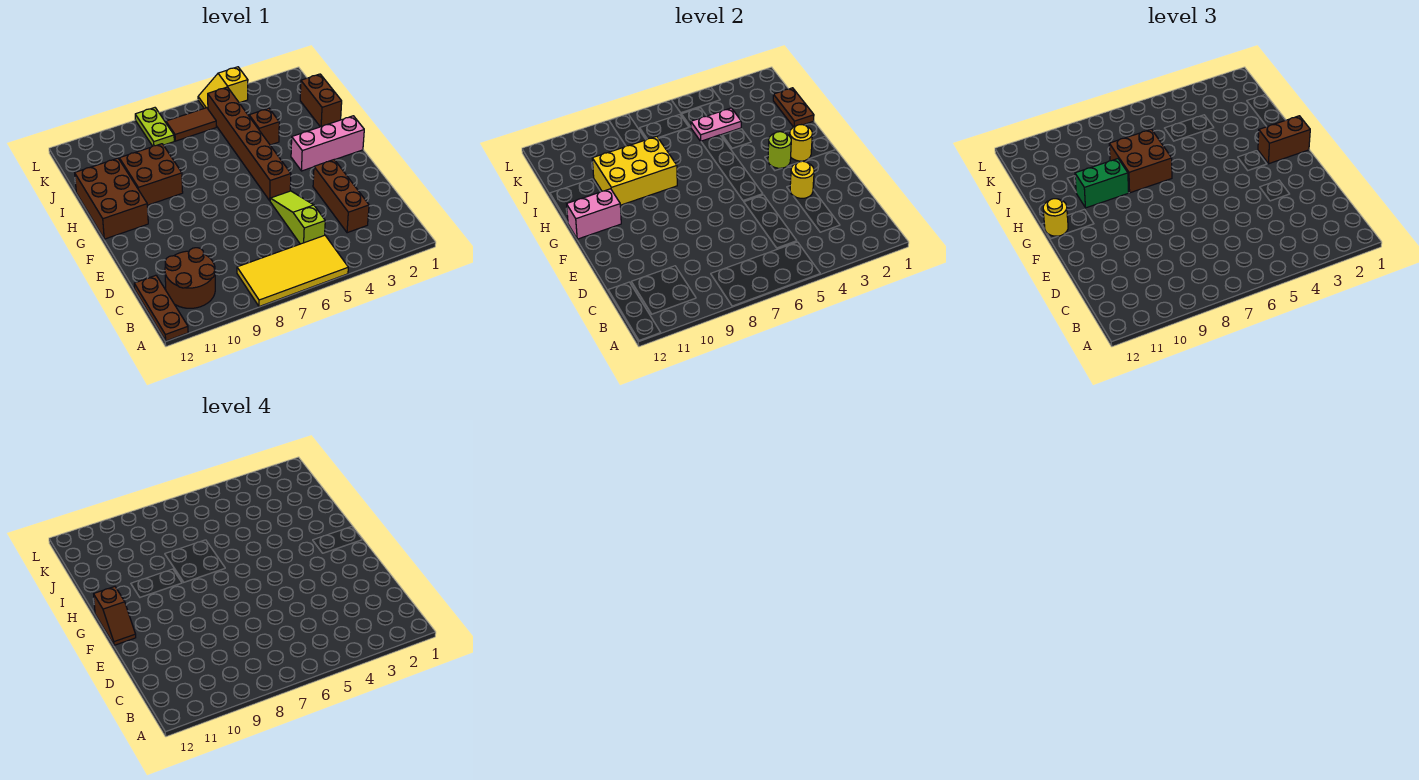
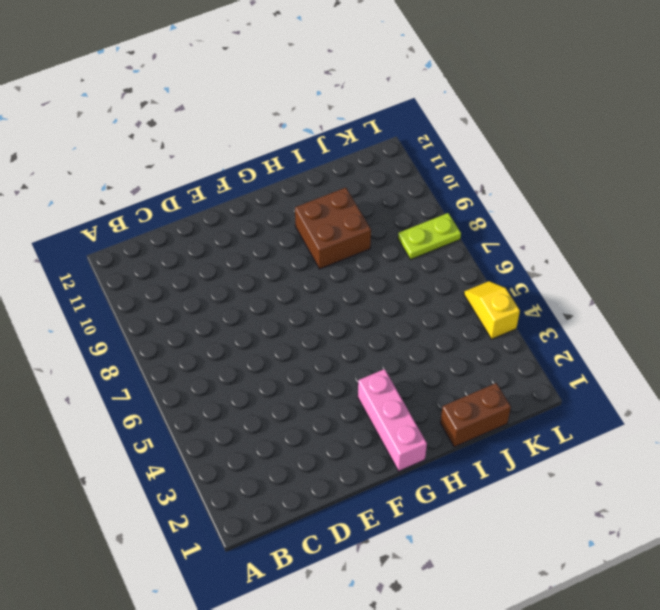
none -> yellow 2x4 tile [237,235,348,307]
none -> brown 1x3 plate [134,275,188,341]
none -> brown 2x2 round brick [165,248,215,308]

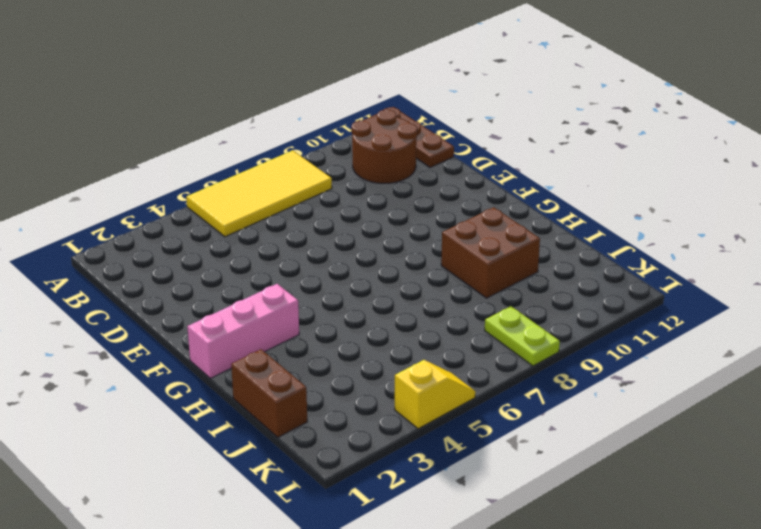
none -> brown 1x3 brick [313,160,369,233]
none -> lime 1x3 slope [270,191,325,244]
none -> brown 1x6 brick [208,87,291,201]

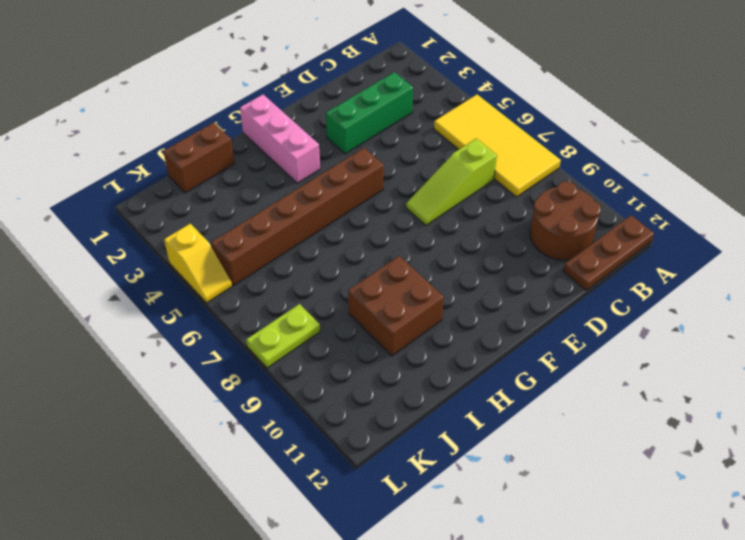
green 1x3 brick [326,72,413,154] -> brown 1x3 brick [313,160,369,233]
lime 1x3 slope [406,139,497,225] -> lime 1x3 slope moved to [270,191,325,244]
none -> brown 2x3 brick [75,158,148,239]
none -> brown 1x1 brick [249,108,279,145]
none -> brown 1x2 tile [166,108,216,141]

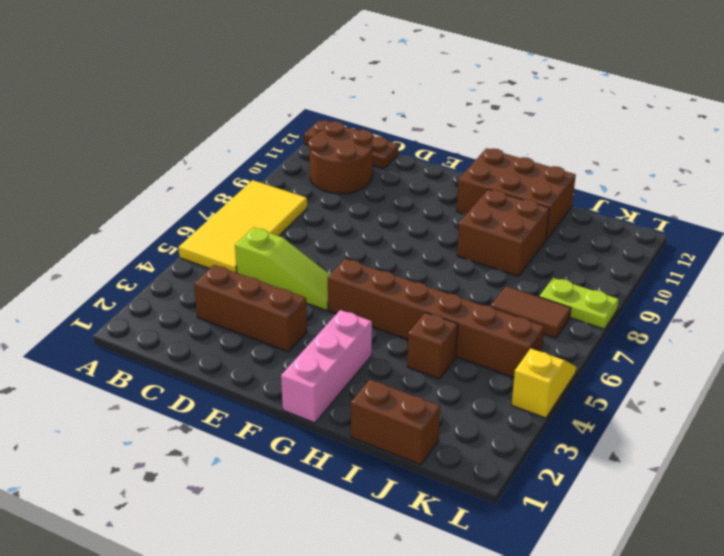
brown 1x2 tile [491,286,571,338] -> brown 1x2 tile turned to [166,108,216,141]
none -> yellow 1x1 round brick [790,161,814,198]
none -> yellow 1x1 round brick [790,125,812,161]
none -> lime 1x1 round brick [768,132,791,169]

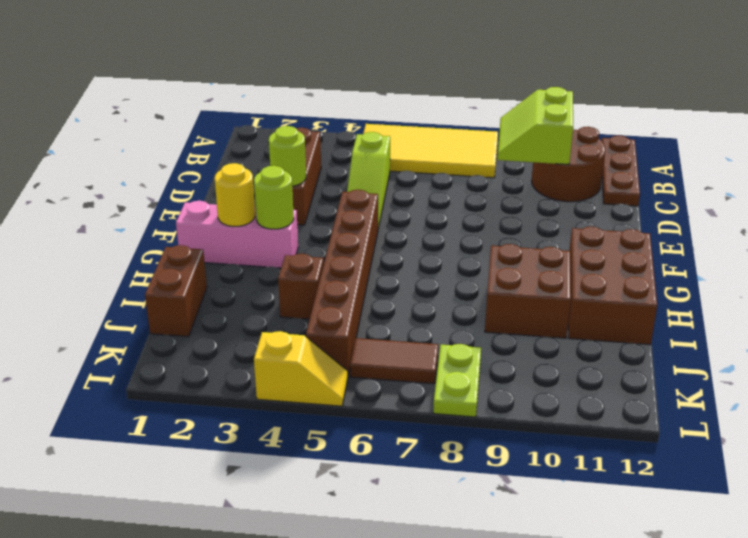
lime 2x2 slope [497,87,573,165] -> none
lime 1x1 round brick [269,126,306,186] -> yellow 1x1 round brick [790,161,814,198]
none -> pink 1x2 brick [567,189,621,239]
none -> yellow 2x3 brick [592,136,677,205]
none -> brown 1x2 plate [773,88,814,127]

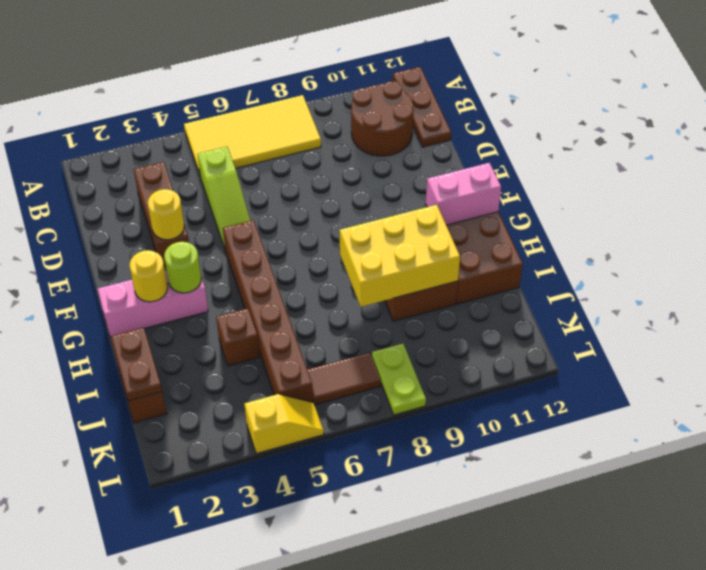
none -> pink 1x2 plate [691,108,741,141]
none -> brown 1x2 brick [1258,116,1310,164]
none -> yellow 1x1 round brick [1043,199,1068,236]

